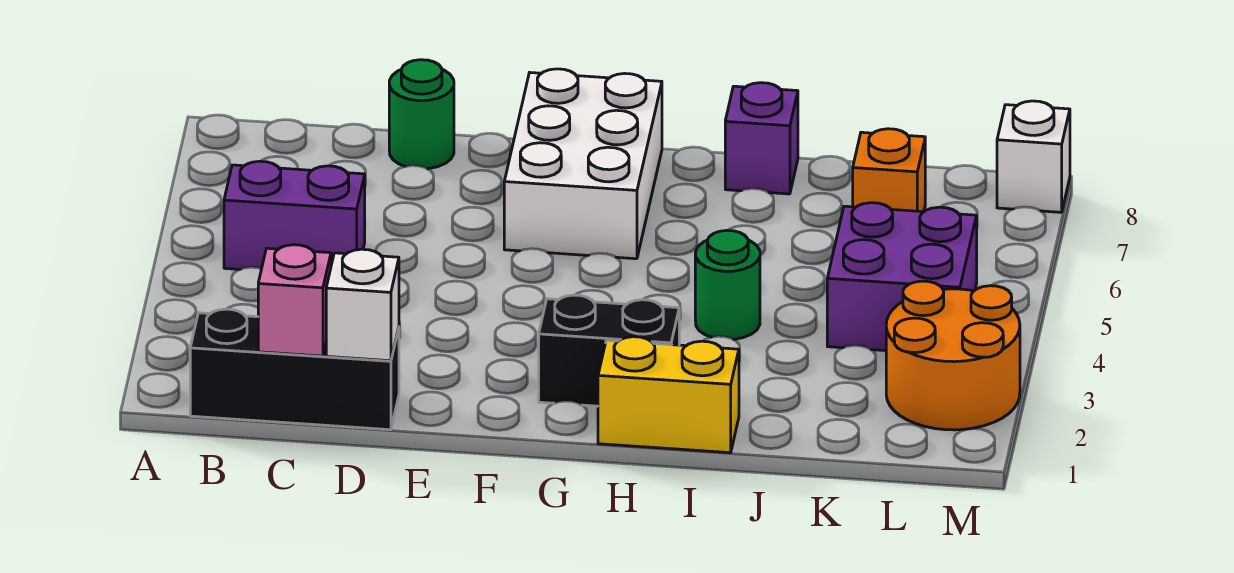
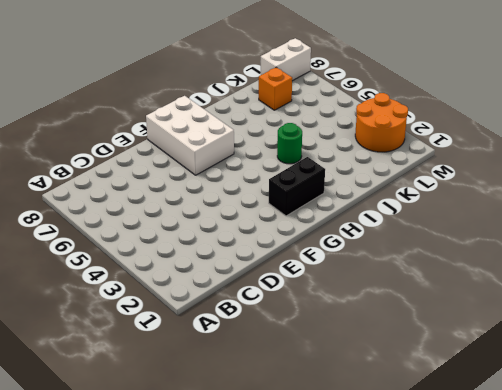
white 1x2 brick [261,38,311,81] -> white 1x1 brick [997,101,1070,212]
none -> black 1x3 brick [190,309,399,430]
none -> purple 1x2 brick [224,161,365,269]
none -> green 1x1 round brick [389,60,454,169]

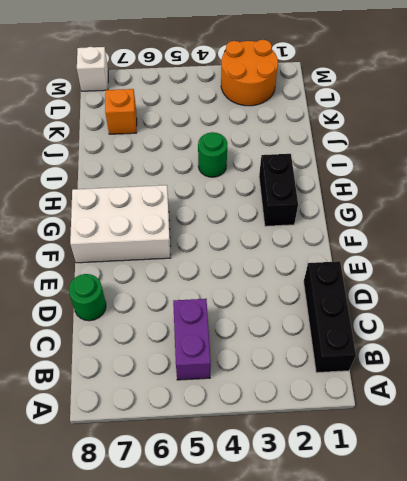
none -> yellow 1x2 brick [598,337,739,453]
none -> purple 1x1 brick [725,83,798,194]
none -> purple 2x2 brick [827,203,977,351]

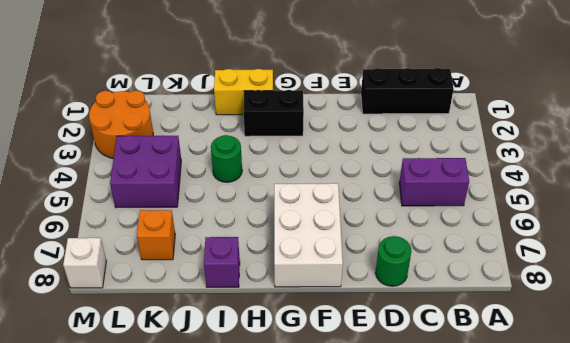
none -> pink 1x1 brick [258,245,331,356]
none -> white 1x1 brick [326,249,399,361]

